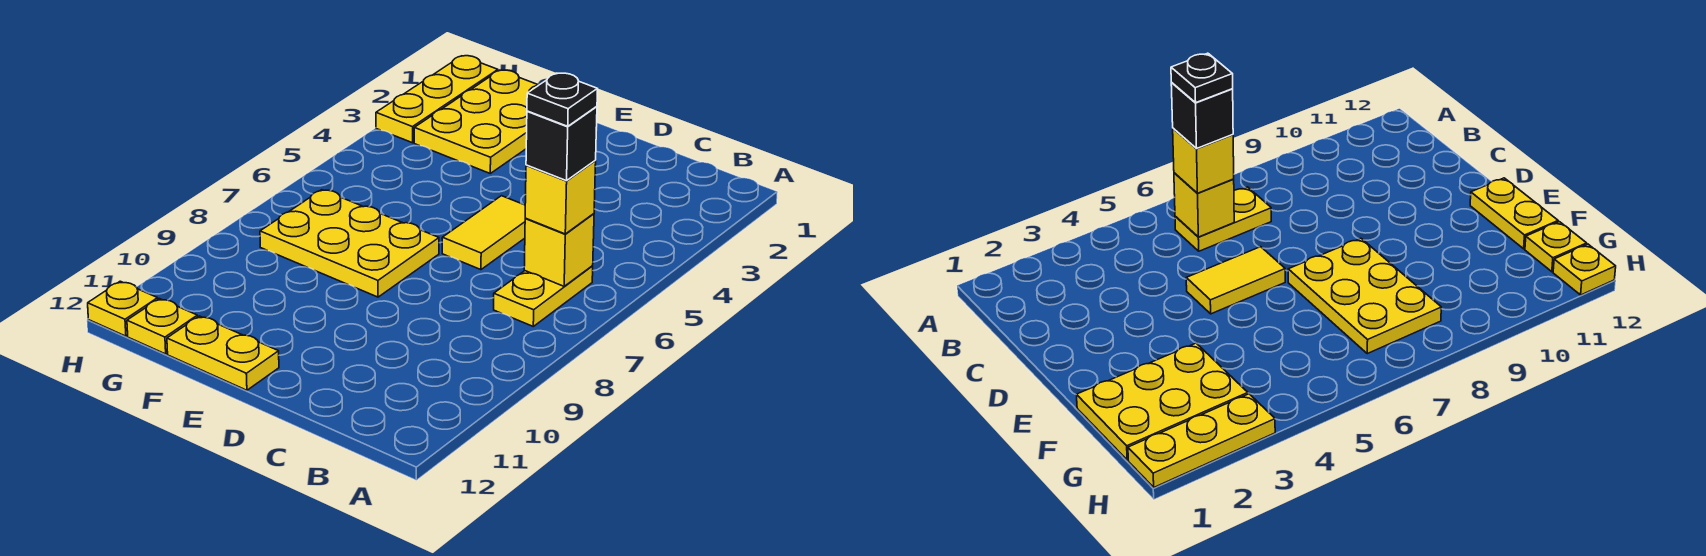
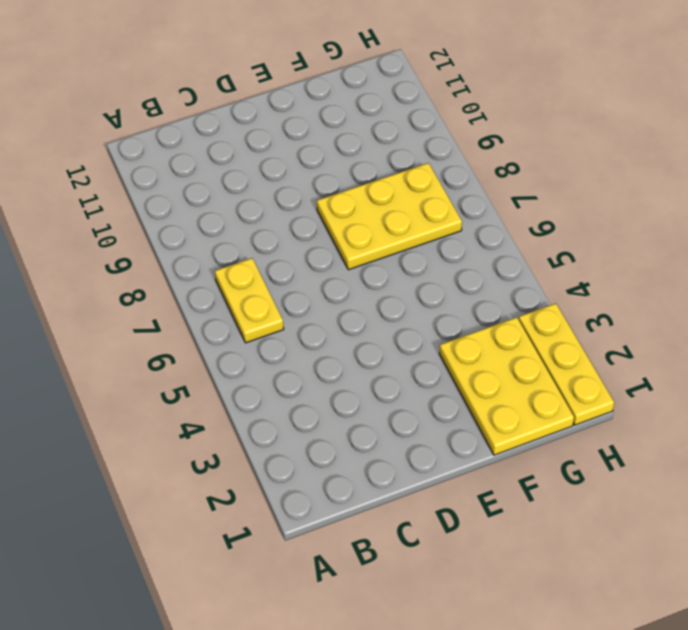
none -> yellow 1x2 tile [442,196,526,270]
none -> yellow 1x2 plate [167,316,279,390]
none -> yellow 1x1 plate [127,299,197,354]

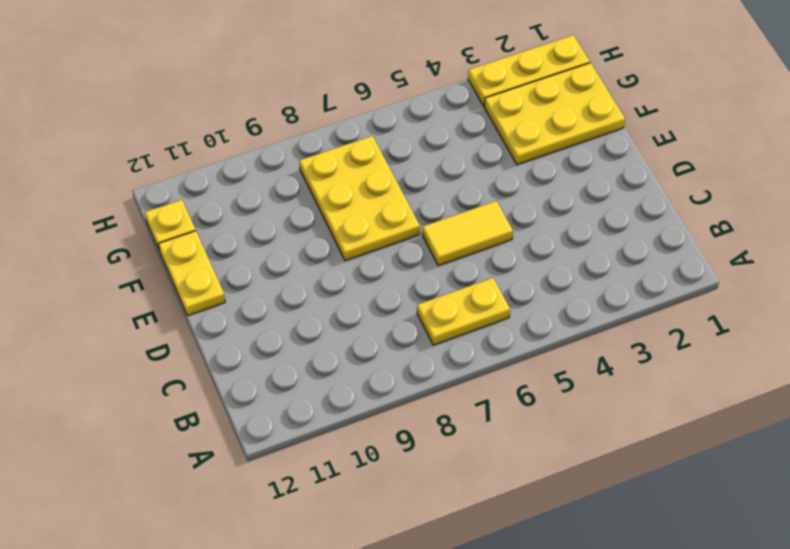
none -> yellow 1x1 plate [88,281,158,336]
none -> yellow 1x1 brick [524,214,594,286]
none -> yellow 1x1 brick [525,161,596,234]

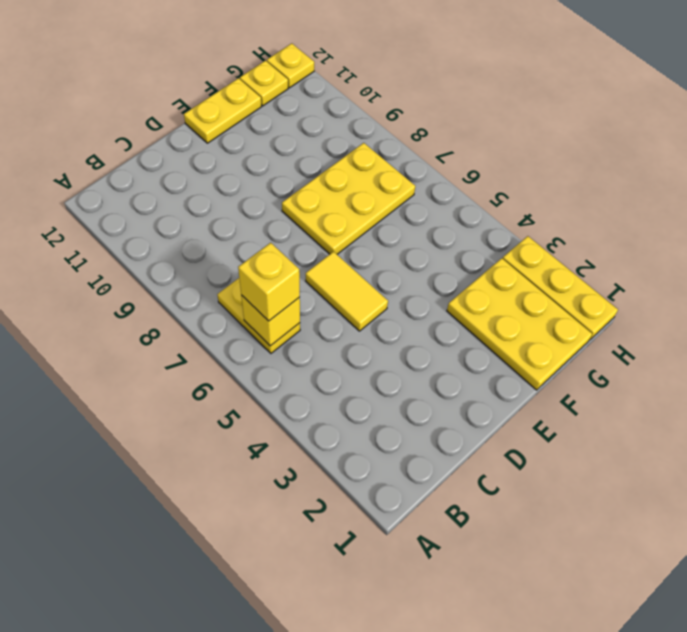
none -> black 1x1 brick [526,107,597,181]
none -> black 1x1 plate [527,73,598,126]

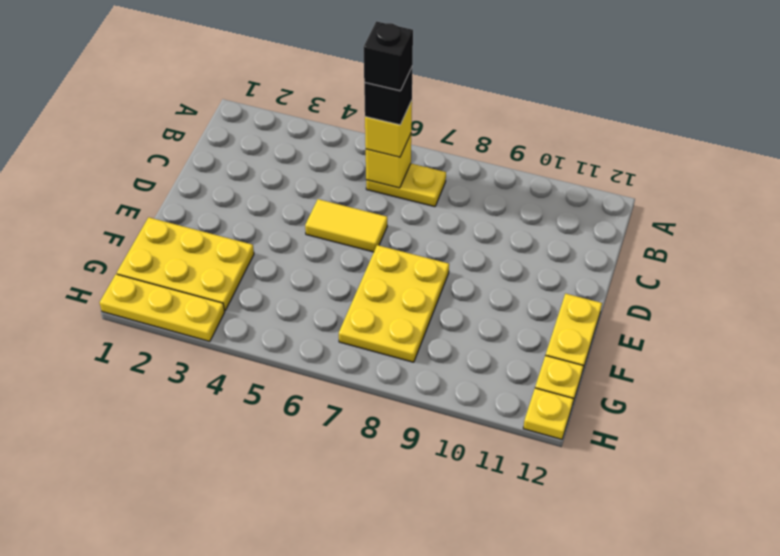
black 1x1 brick [364,21,413,91] -> black 1x1 plate [527,73,598,126]

